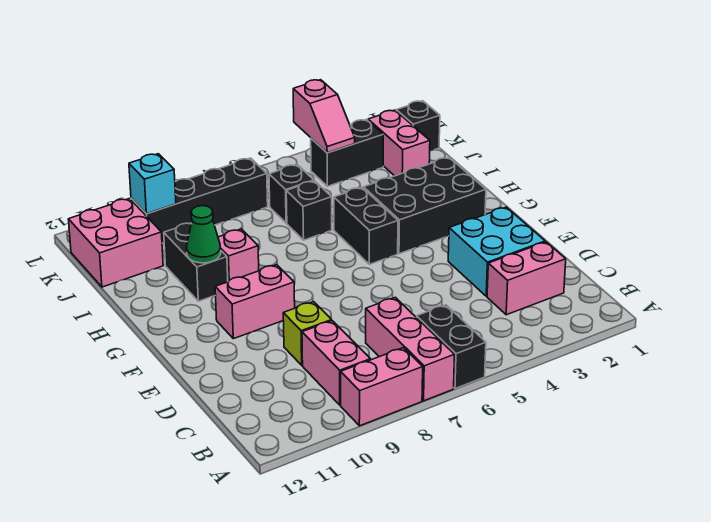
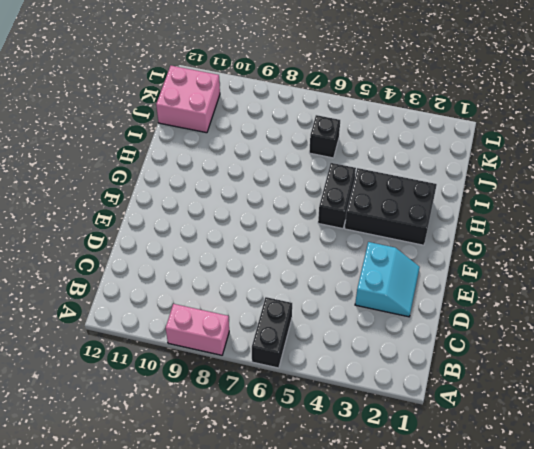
cyan 2x2 slope [355,242,420,317] -> cyan 2x2 brick [448,207,545,296]
none -> pink 1x3 brick [366,297,455,401]
none -> pink 1x2 brick [302,321,371,405]
none -> pink 1x2 brick [487,242,566,315]

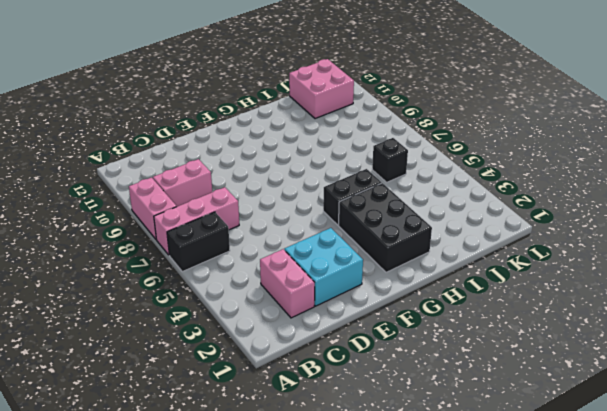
none -> lime 1x1 brick [283,302,332,365]
none -> pink 1x2 brick [215,265,295,339]
none -> pink 1x1 brick [218,229,259,282]

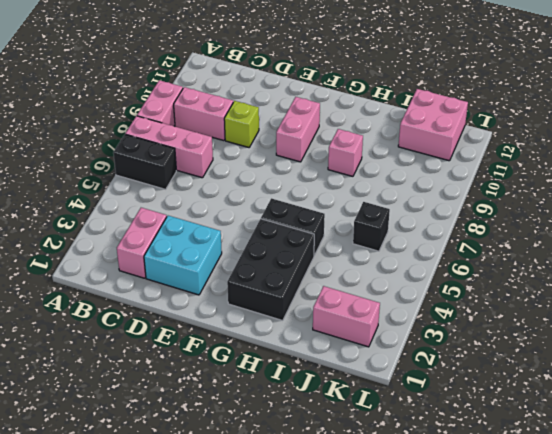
none -> black 1x2 brick [164,223,228,301]
none -> black 1x1 brick [286,181,332,240]
none -> black 1x1 brick [396,101,440,151]

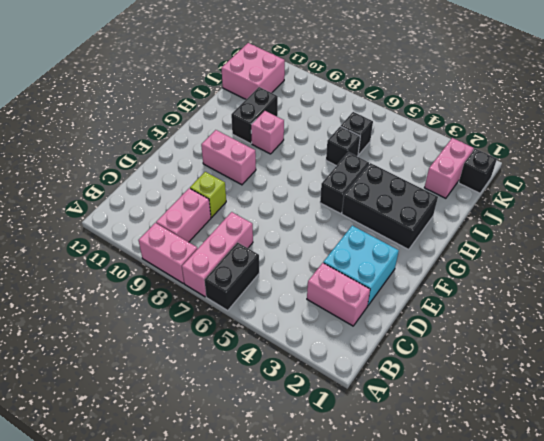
none -> black 1x2 brick [311,120,383,186]
none -> black 1x4 brick [131,158,268,243]
none -> green 1x1 cone [187,206,221,263]

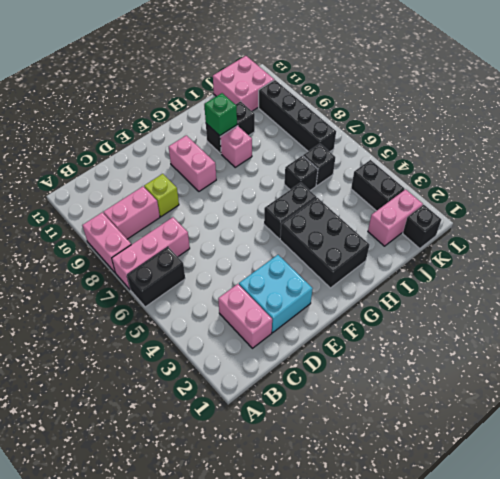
green 1x1 brick [204,93,237,136] -> green 1x1 cone [187,206,221,263]
none -> pink 1x2 slope [293,80,355,153]
none -> cyan 1x1 brick [129,154,176,214]

